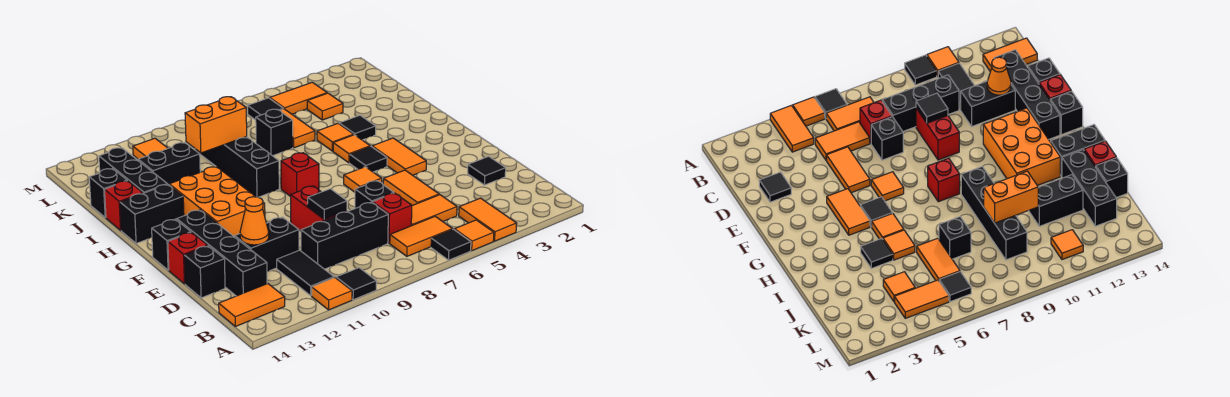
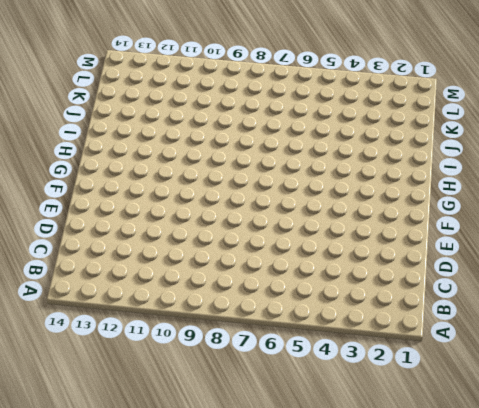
none -> orange 1x2 tile [459,198,517,241]
none -> orange 1x1 tile [454,220,494,250]
none -> black 1x1 tile [431,229,471,260]
none -> black 1x1 tile [336,268,376,300]

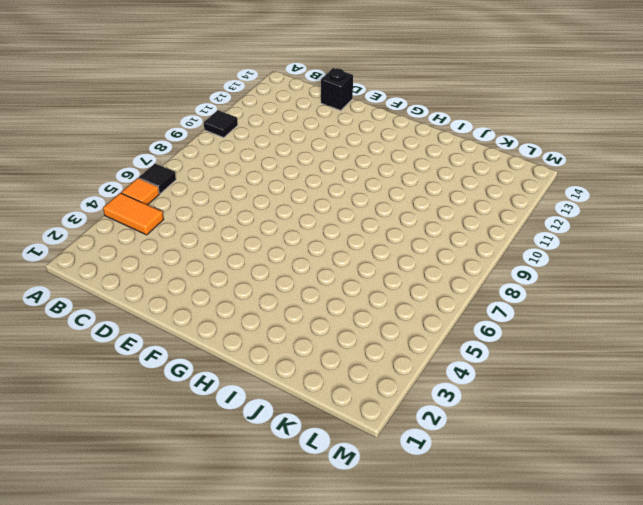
none -> orange 1x1 tile [312,278,352,310]
none -> orange 1x2 tile [390,217,452,256]
none -> black 1x2 tile [277,250,334,296]
none -> orange 1x2 tile [219,284,285,327]

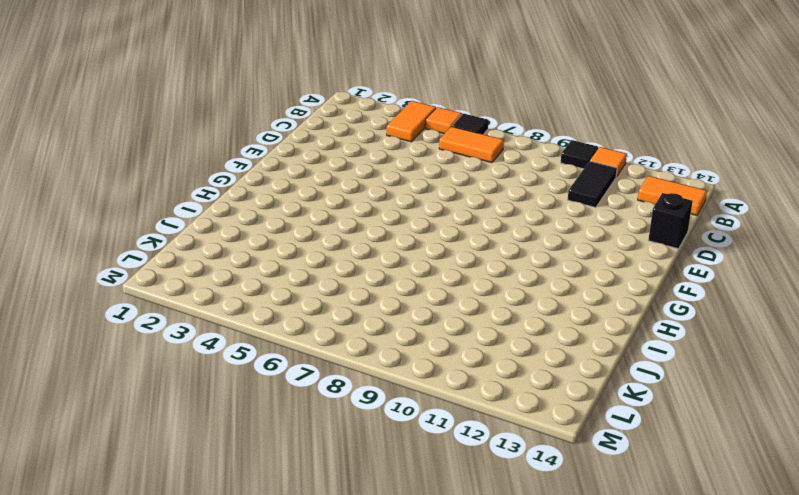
none -> orange 1x2 tile [411,195,457,226]
none -> red 1x1 brick [373,193,412,243]
none -> black 1x3 brick [301,202,388,269]
none -> black 1x4 brick [177,210,267,296]

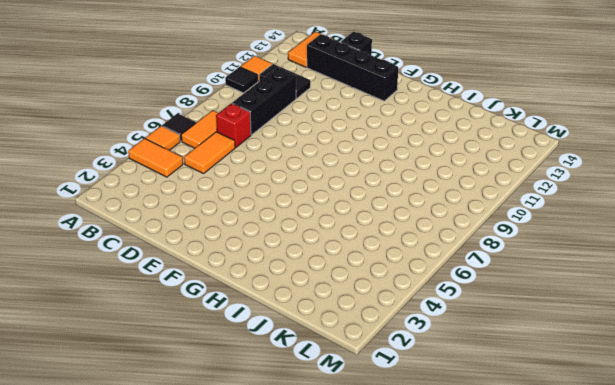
none -> black 1x1 tile [468,156,506,185]
none -> orange 1x2 tile [383,170,439,206]
none -> black 1x1 brick [355,181,394,208]
none -> red 1x2 brick [291,186,347,231]

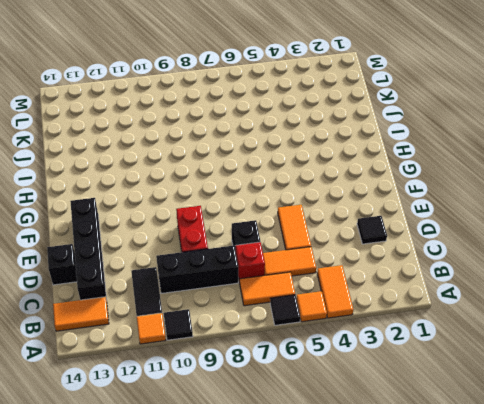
none -> black 1x2 brick [235,217,299,271]
none -> red 1x1 brick [168,232,208,284]
none -> orange 1x2 tile [372,138,426,175]
none -> orange 1x1 tile [344,167,382,192]

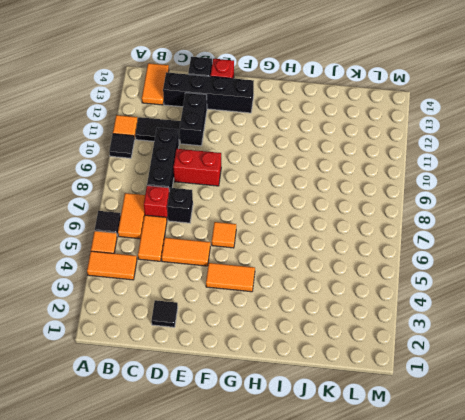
none -> orange 2x3 brick [169,167,265,237]
none -> black 1x1 brick [152,219,191,270]
none -> black 1x1 tile [350,146,387,172]
none -> red 1x1 brick [281,153,319,197]

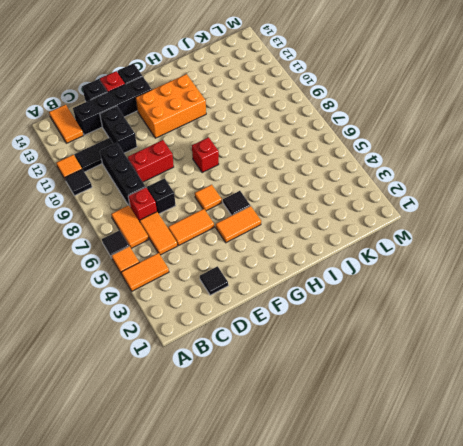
none -> orange 1x1 tile [333,135,370,163]
none -> black 1x4 brick [195,137,279,197]
none -> black 1x2 brick [120,184,184,244]
none -> black 1x1 tile [339,115,376,140]

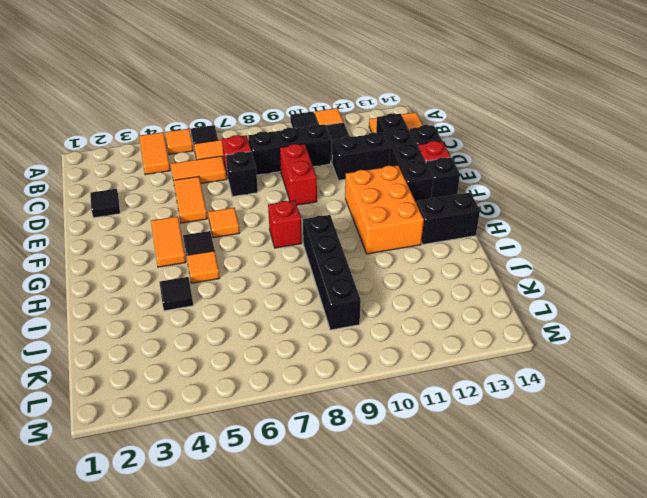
none -> orange 1x1 tile [317,124,354,151]
none -> black 1x3 brick [99,148,167,193]
none -> red 1x1 brick [105,181,143,230]
none -> orange 1x2 tile [280,109,315,148]

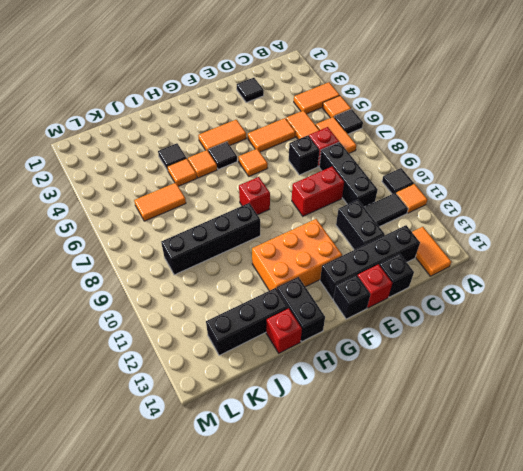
none -> black 1x1 brick [256,109,293,156]
none -> black 1x2 brick [138,143,200,185]
none -> black 1x1 brick [89,168,127,218]
none -> orange 1x1 tile [307,93,343,120]

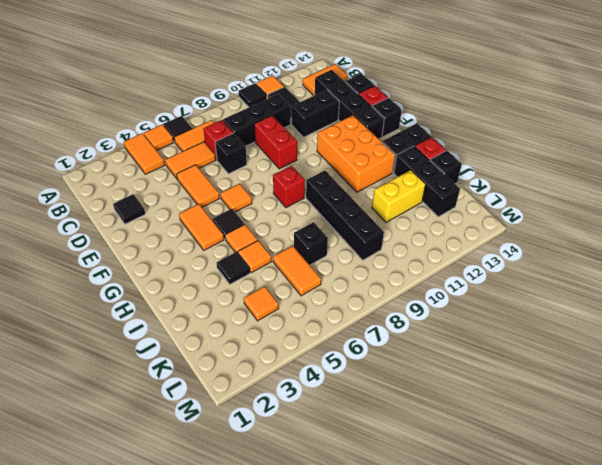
yellow 1x2 brick [372,170,426,222] -> black 1x2 brick [138,143,200,185]
none -> orange 1x2 tile [270,82,327,114]
none -> black 1x1 tile [248,98,283,120]
none -> orange 1x1 tile [133,138,168,159]
none -> black 1x1 tile [308,189,347,219]

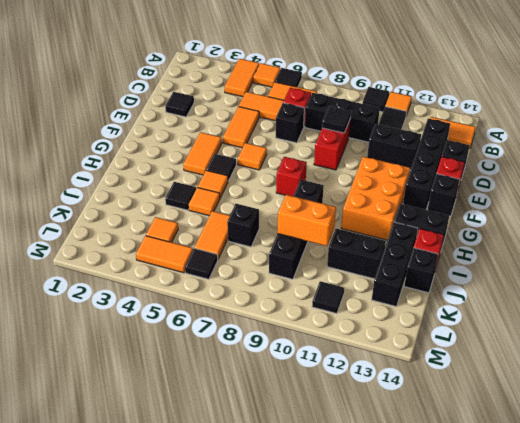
black 1x1 tile [312,281,344,314] -> orange 1x1 tile [133,138,168,159]
none -> orange 1x1 cone [240,197,269,245]

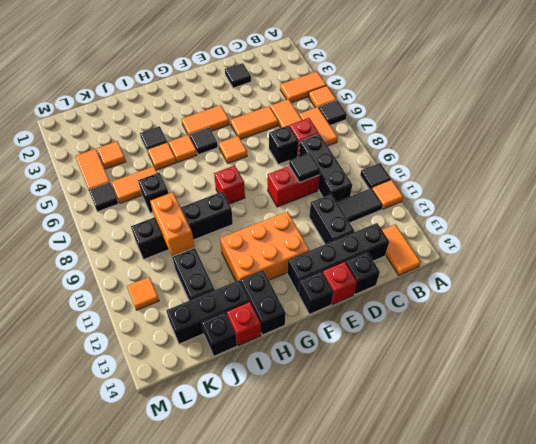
none -> orange 1x1 cone [240,197,269,245]

